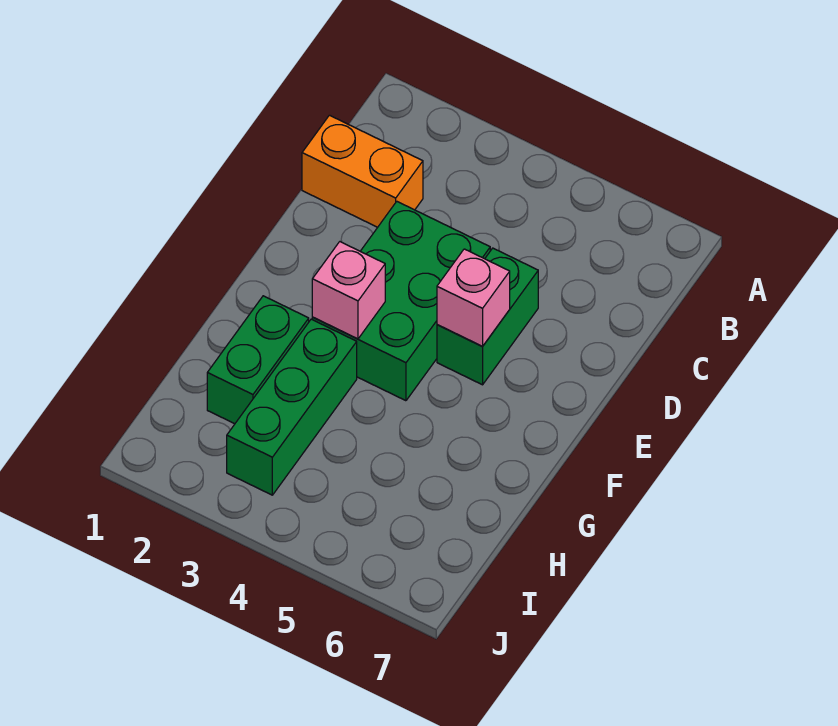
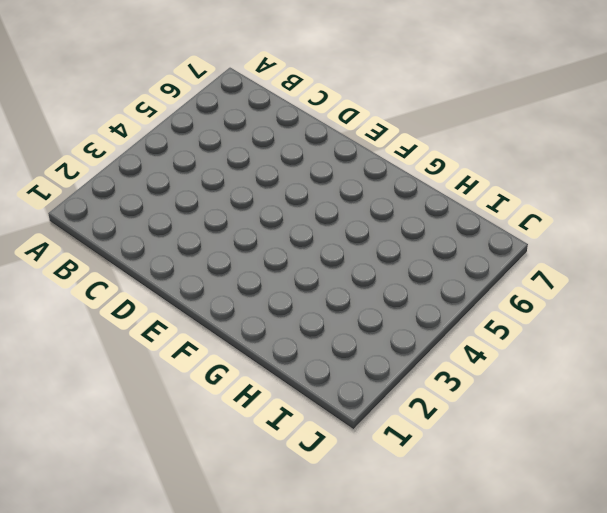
none -> orange 1x2 brick [302,115,423,227]
none -> green 2x3 brick [312,202,490,401]

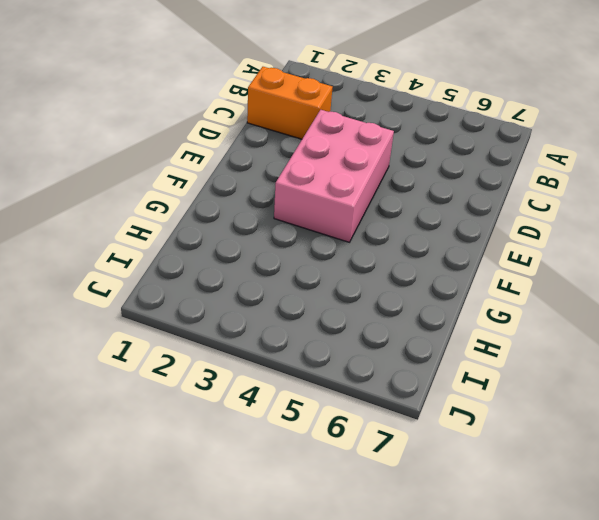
pink 2x3 brick [274,110,394,242] -> green 2x3 brick [312,202,490,401]
none -> green 1x2 brick [437,248,538,385]
none -> green 1x2 brick [207,296,309,424]

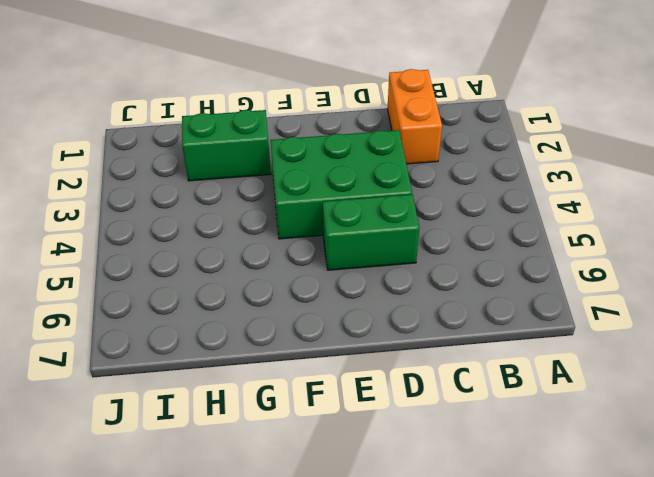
none -> green 1x3 brick [227,319,357,495]
none -> pink 1x1 brick [437,249,510,346]

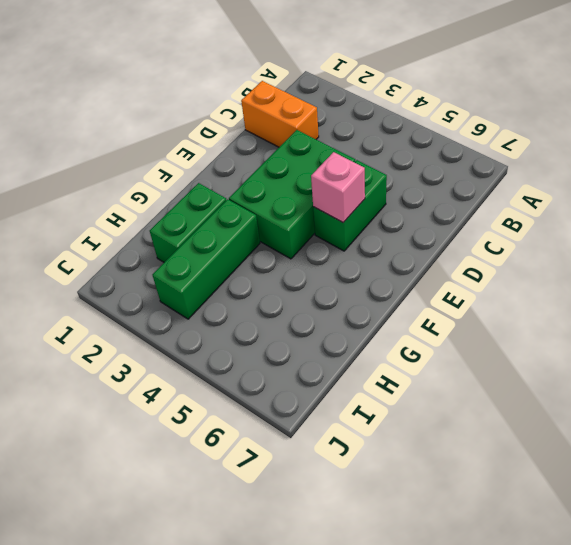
none -> pink 1x1 brick [312,242,385,339]

